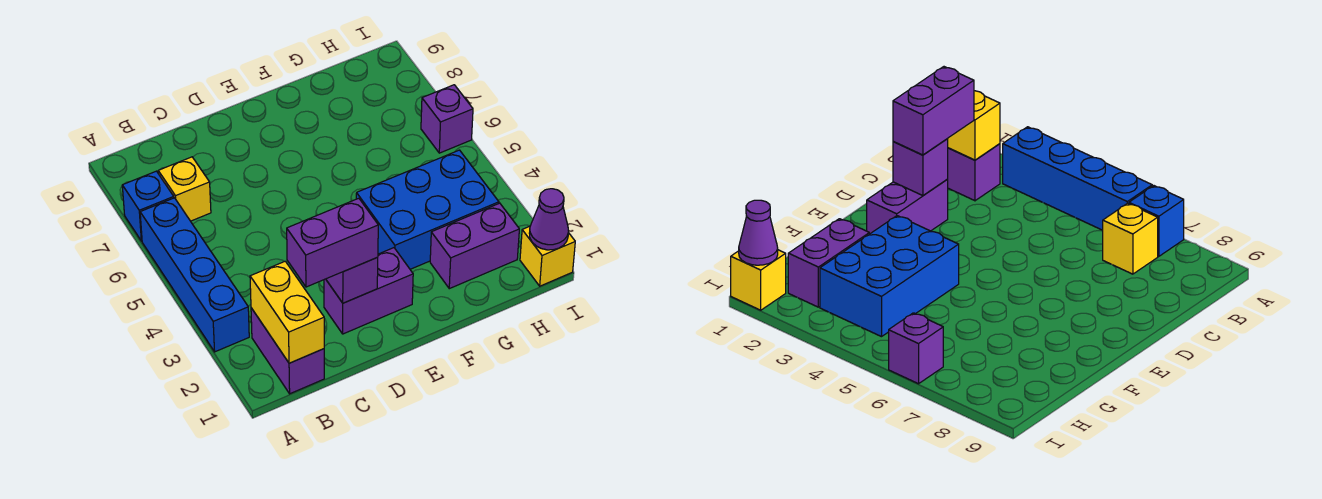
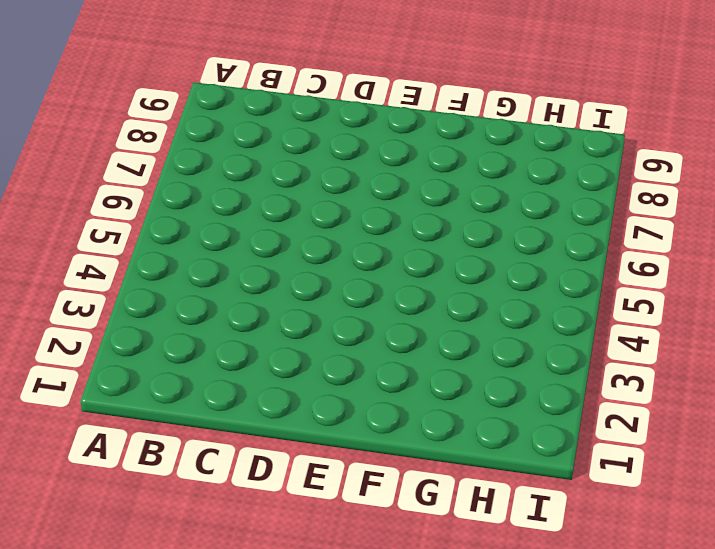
none -> blue 1x4 brick [140,198,249,352]
none -> blue 1x1 brick [122,171,174,241]
none -> purple 1x2 brick [251,308,324,394]

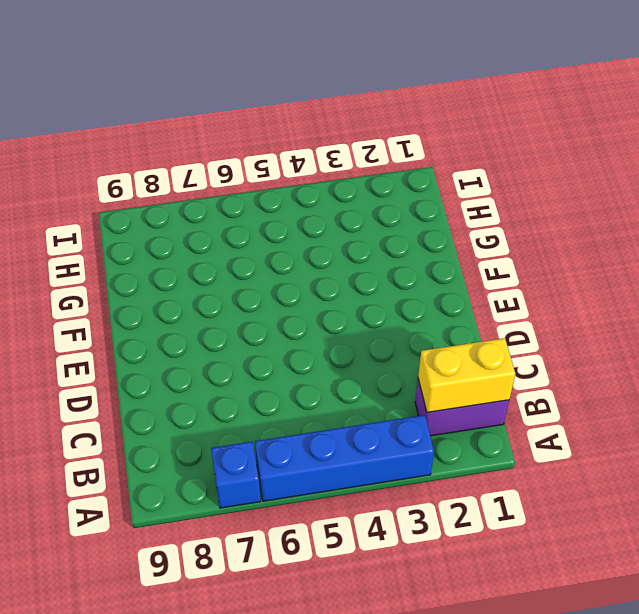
none -> yellow 1x1 brick [158,157,211,221]
none -> purple 1x2 brick [324,248,413,334]
none -> blue 2x3 brick [356,150,499,269]

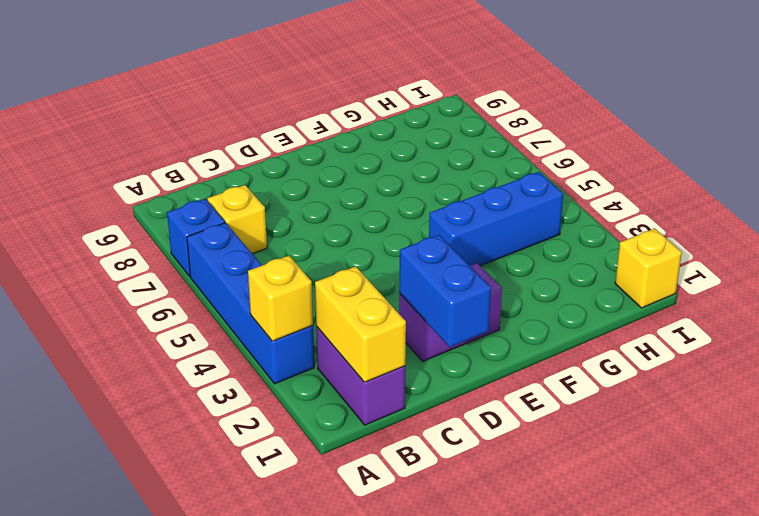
yellow 1x1 brick [248,256,313,341] -> none
blue 1x2 brick [399,235,491,347] -> purple 1x1 brick [326,258,378,303]
blue 1x3 brick [429,172,563,266] -> blue 2x3 brick [356,150,499,269]
none -> purple 1x2 brick [430,203,519,289]
none -> purple 1x1 brick [421,85,473,153]
none -> purple 1x1 cone [529,189,569,250]

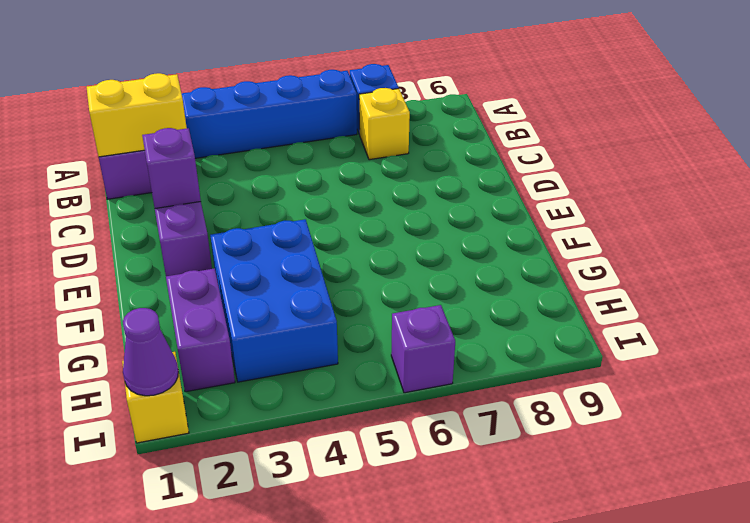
none -> purple 1x2 brick [287,198,378,287]

